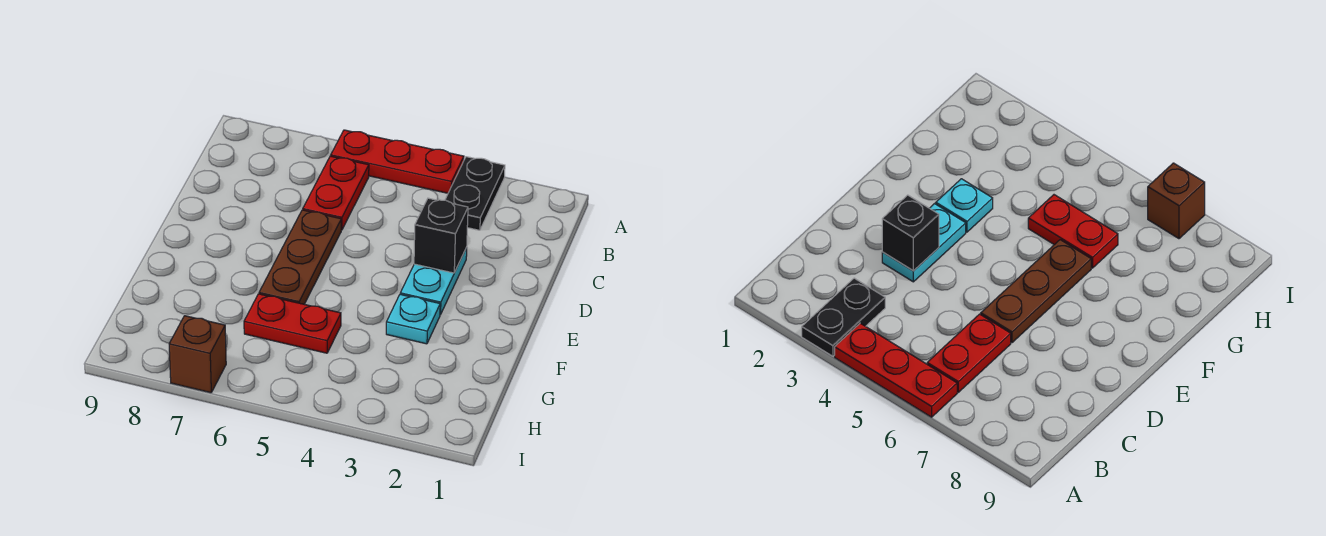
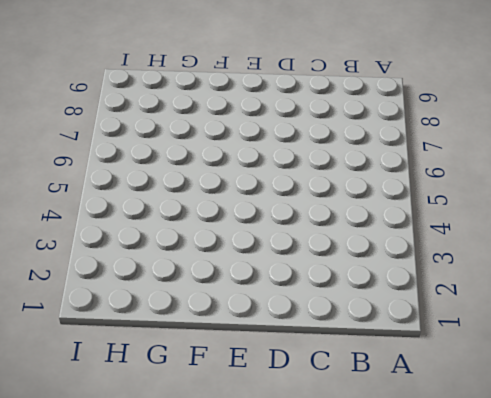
none -> black 1x2 plate [445,157,505,230]
none -> red 1x3 plate [331,130,464,193]

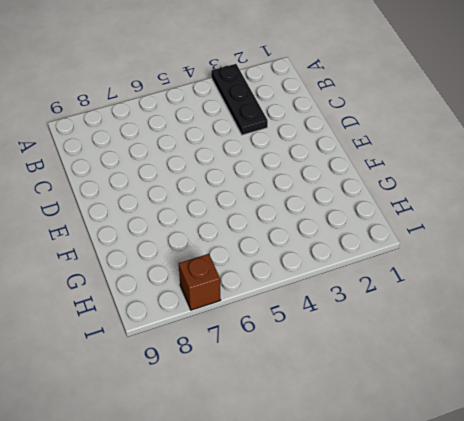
black 1x3 plate [211,64,268,135] -> black 1x2 plate [445,157,505,230]
none -> red 1x3 plate [331,130,464,193]
none -> red 1x2 plate [303,156,369,230]

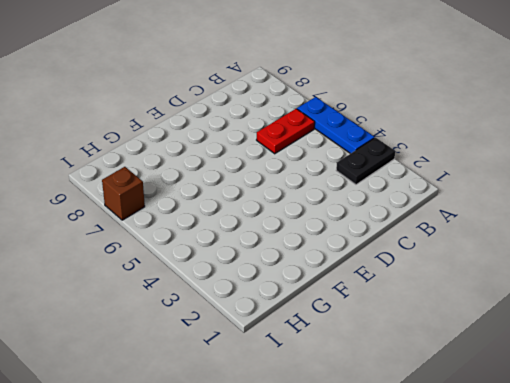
blue 1x3 plate [297,97,374,154] -> red 1x3 plate [331,130,464,193]
none -> cyan 1x2 plate [400,248,467,315]
none -> brown 1x3 plate [259,210,341,304]

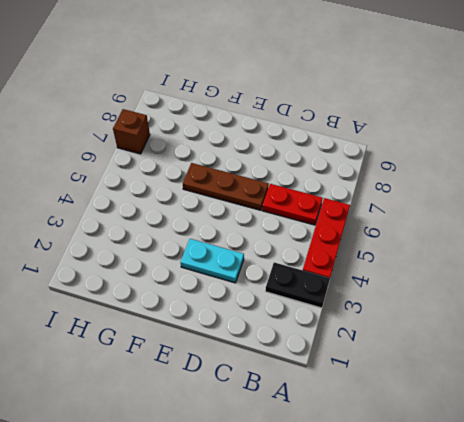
none -> cyan 1x1 plate [386,294,440,344]
none -> red 1x2 plate [244,294,341,353]

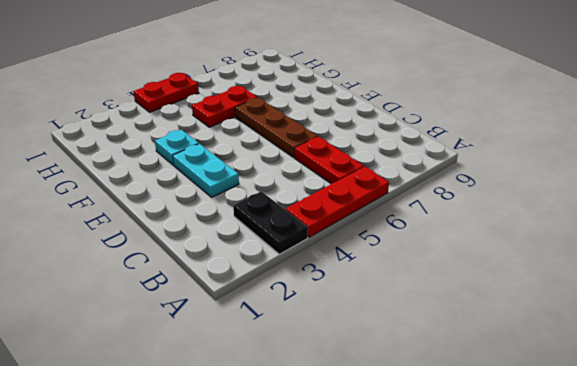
red 1x2 plate [134,73,199,112] -> none
none -> brown 1x1 brick [169,316,226,393]
none -> black 1x1 brick [414,198,468,273]

